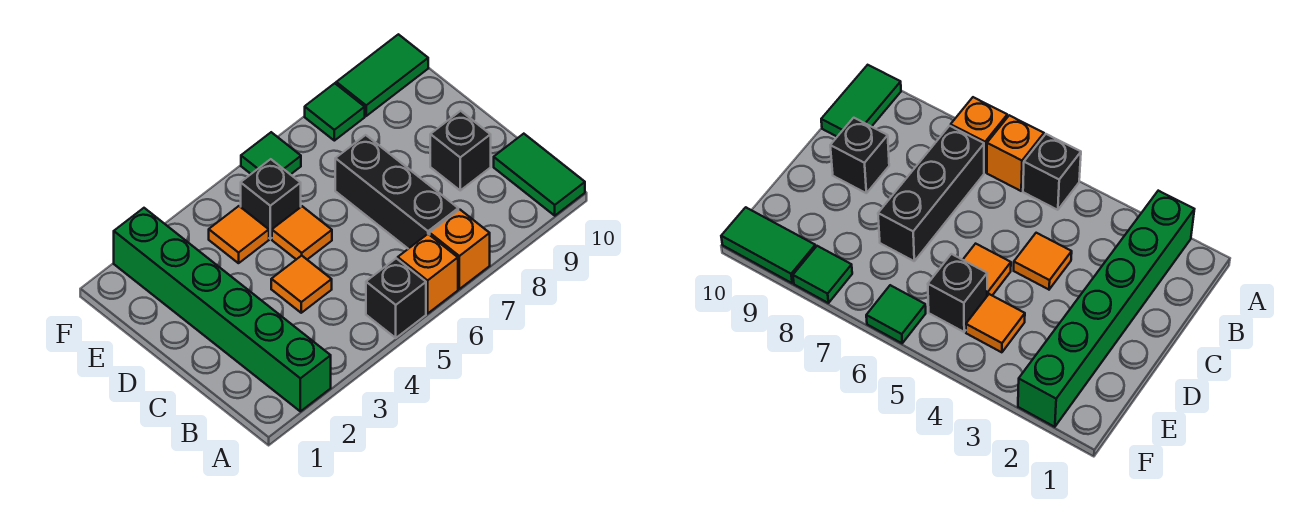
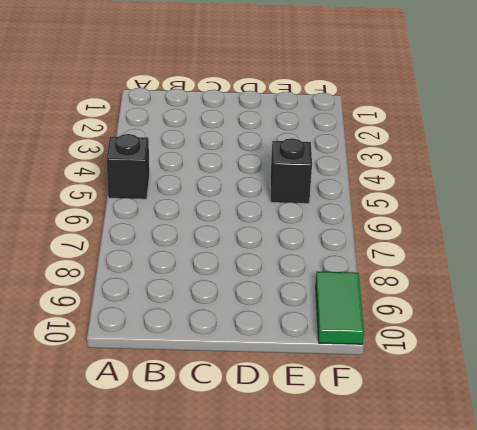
none -> green 1x6 brick [114,208,331,411]
none -> orange 1x1 brick [398,234,458,313]
none -> orange 1x1 brick [430,210,490,289]

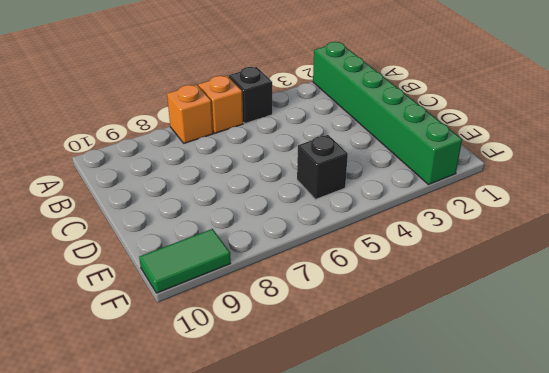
none -> green 1x2 tile [494,134,585,216]
none -> black 1x3 brick [335,135,458,249]
none -> orange 1x1 tile [271,256,332,313]

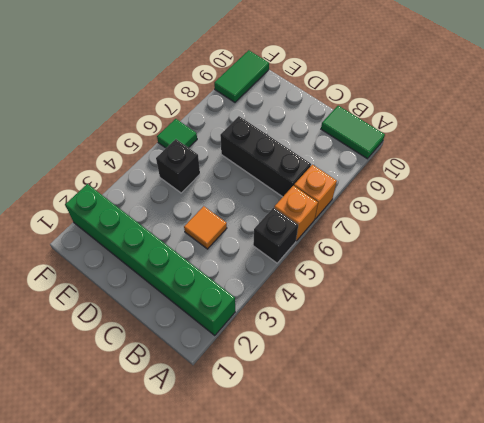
none -> black 1x1 brick [430,111,491,190]
none -> orange 1x1 tile [272,206,332,259]
none -> orange 1x1 tile [209,206,269,263]

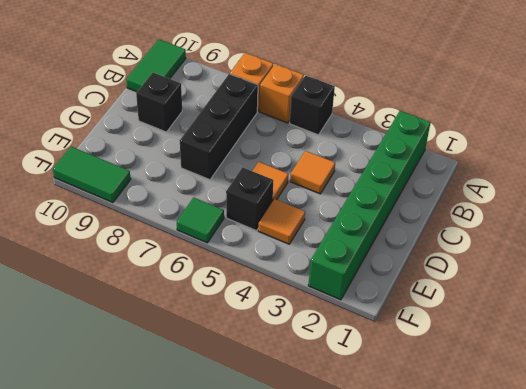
none -> green 1x1 tile [305,83,365,141]

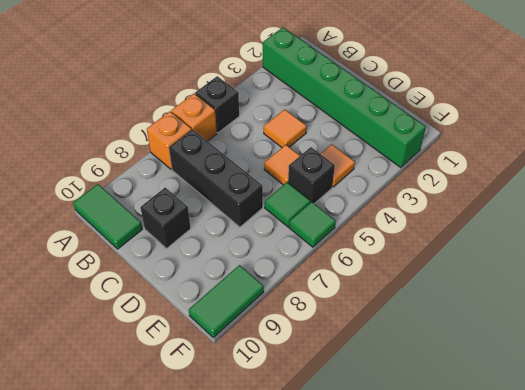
green 1x1 tile [265,182,310,227] -> green 1x1 tile moved to [305,83,365,141]

